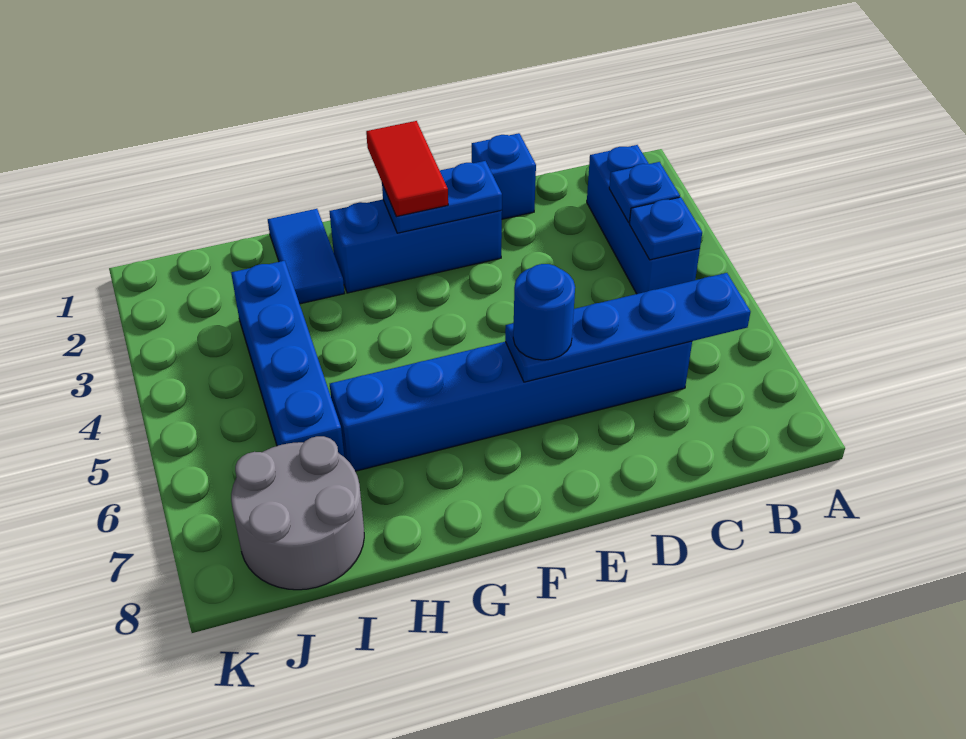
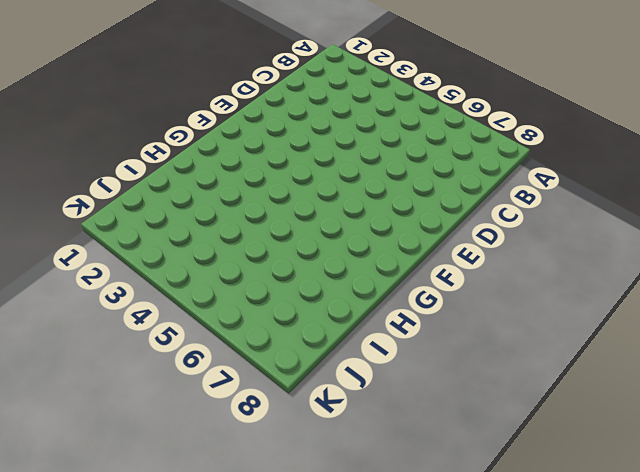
none -> blue 1x3 brick [587,145,700,294]
none -> blue 1x6 brick [330,341,692,471]
none -> blue 1x1 brick [472,133,536,219]

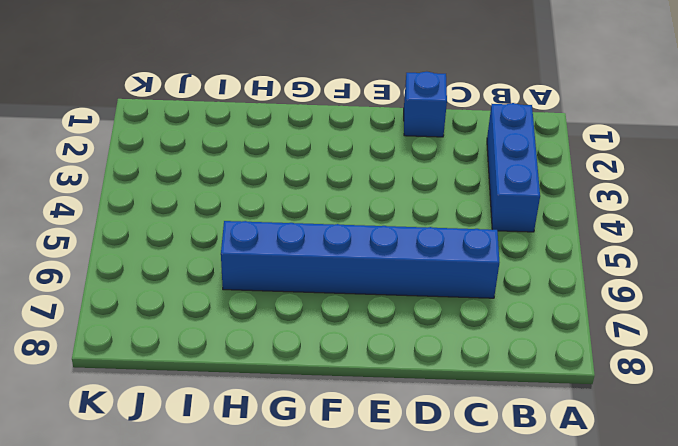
none -> blue 1x3 brick [330,199,502,293]
none -> blue 1x2 tile [268,209,344,304]
none -> blue 1x4 brick [231,261,344,457]

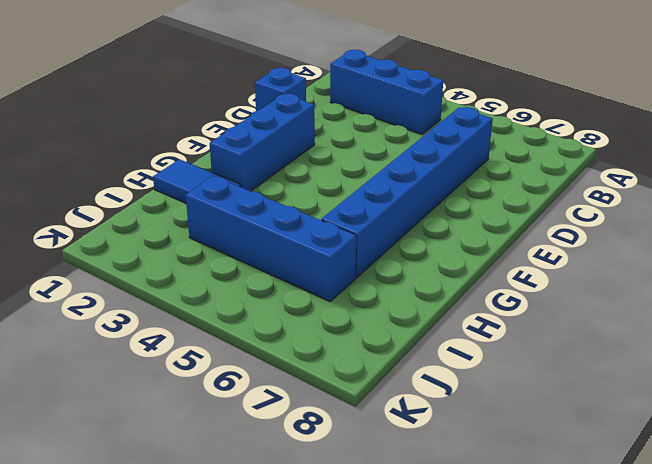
none -> grey 2x2 round brick [231,436,364,590]
none -> blue 1x1 plate [609,162,680,222]
none -> blue 1x1 plate [629,197,702,260]

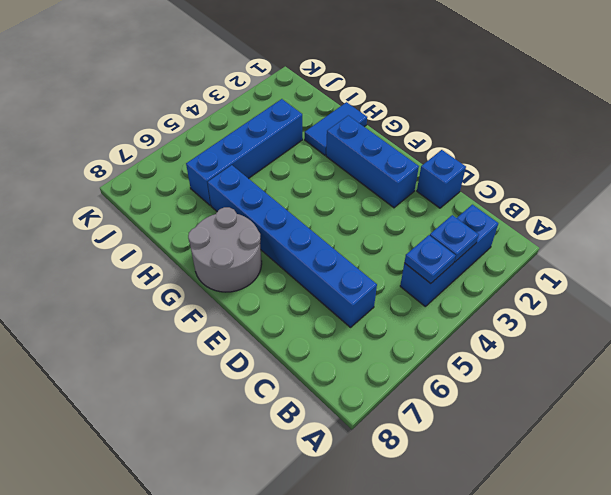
grey 2x2 round brick [188,207,262,292] -> grey 2x2 round brick moved to [231,436,364,590]
none -> blue 1x4 plate [505,273,750,382]
none -> blue 1x2 plate [382,161,502,233]
none -> blue 1x1 round brick [513,264,575,360]

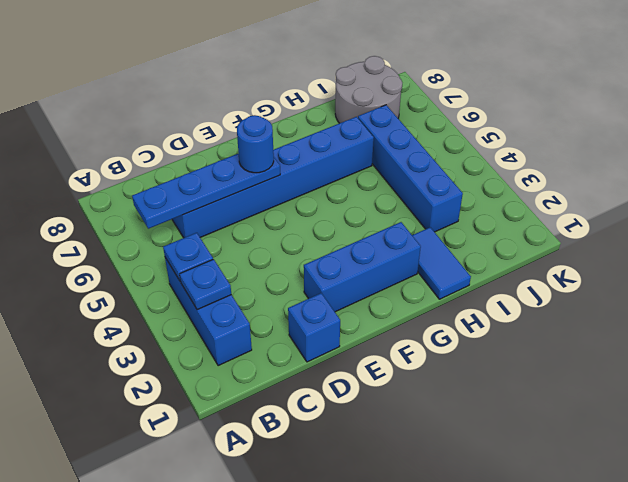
none -> blue 1x2 plate [382,161,502,233]
none -> red 1x2 tile [366,121,448,217]

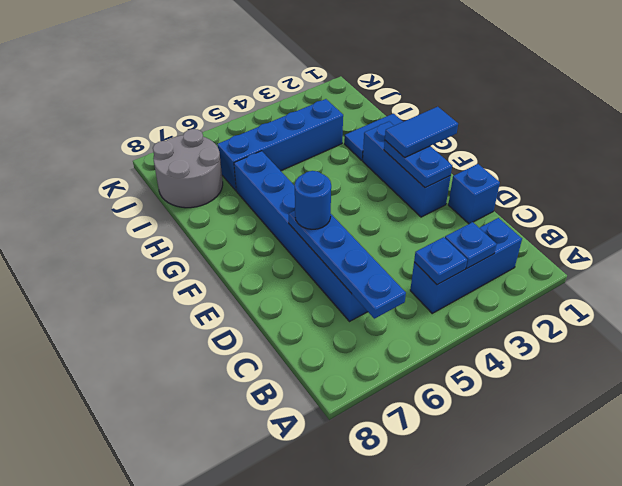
blue 1x2 tile [385,107,458,158] -> red 1x2 tile [366,121,448,217]

